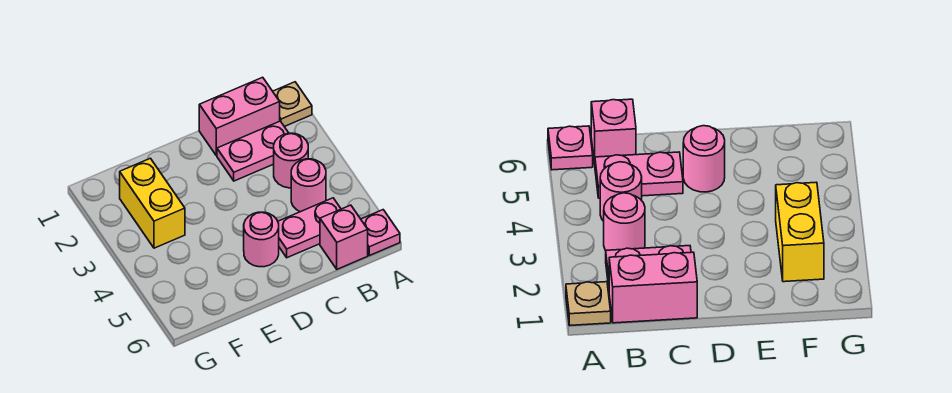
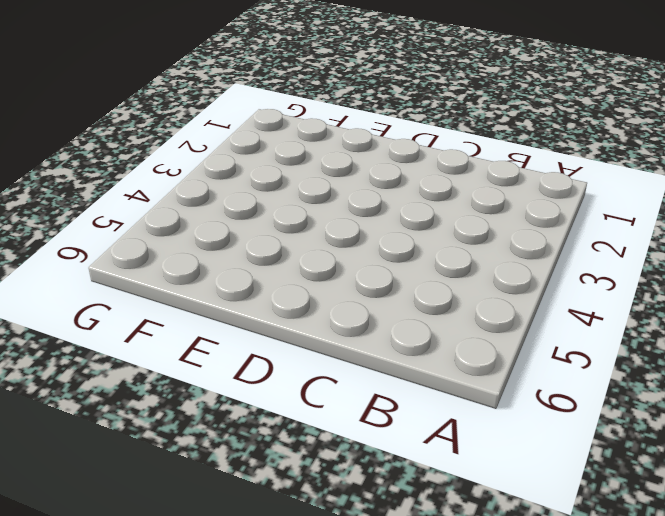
none -> tan 1x1 plate [273,82,312,127]
none -> pink 1x1 plate [361,210,400,256]

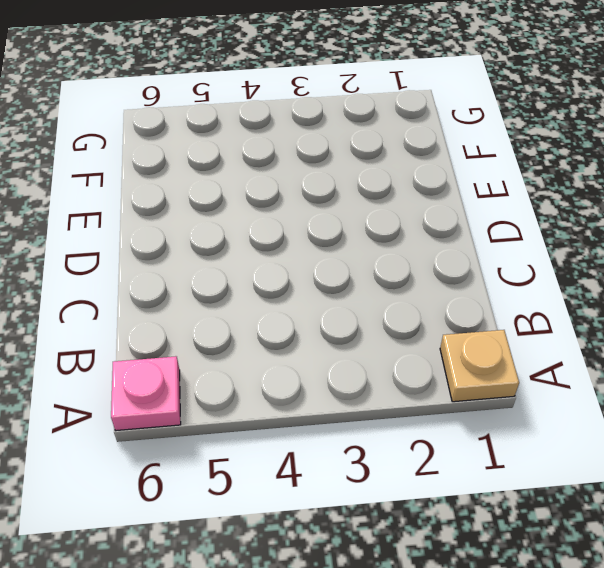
none -> pink 1x2 brick [199,77,280,155]
none -> pink 1x2 plate [217,121,288,181]

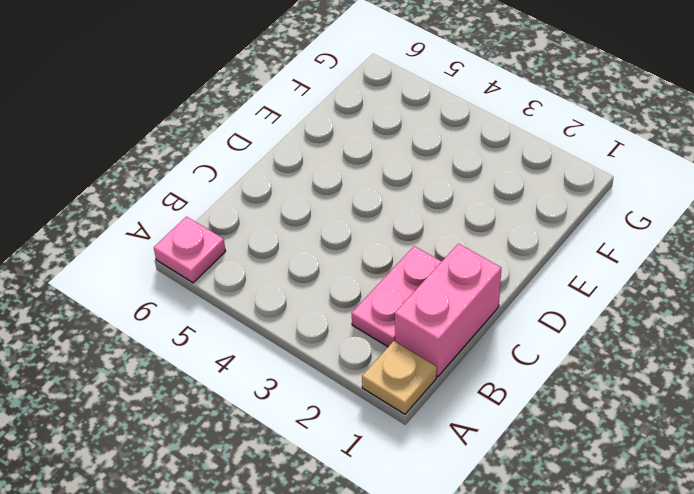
none -> pink 1x1 round brick [274,133,308,188]
none -> pink 1x1 round brick [291,159,326,212]

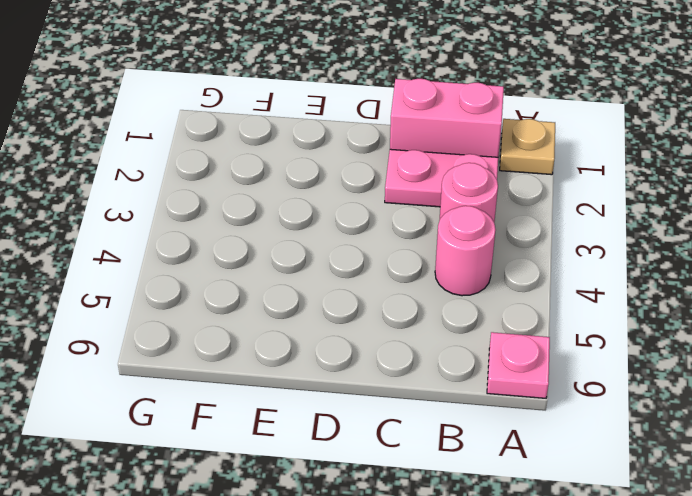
none -> pink 1x2 plate [278,198,341,258]
none -> pink 1x1 brick [320,205,368,269]

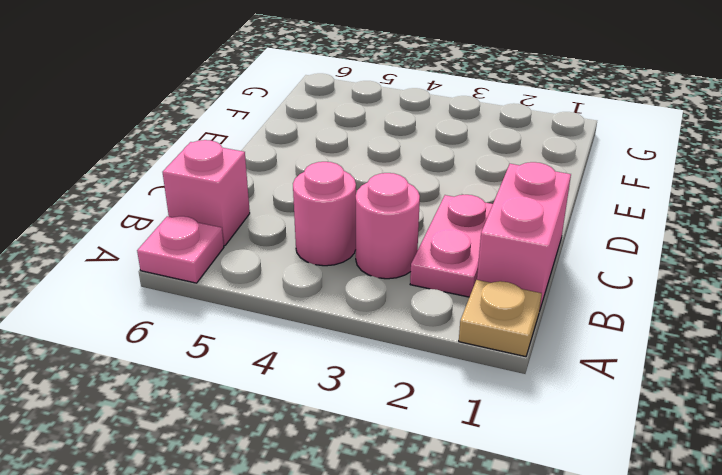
none -> pink 1x2 plate [278,198,341,258]
none -> pink 1x1 round brick [244,212,279,267]

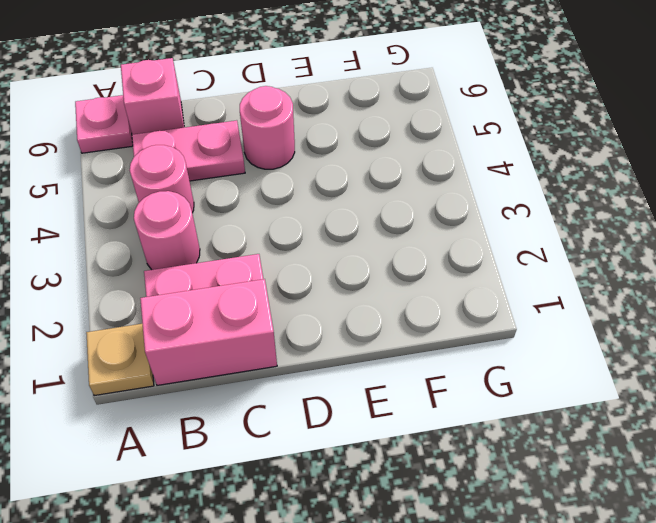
none -> yellow 1x2 brick [120,158,185,248]

